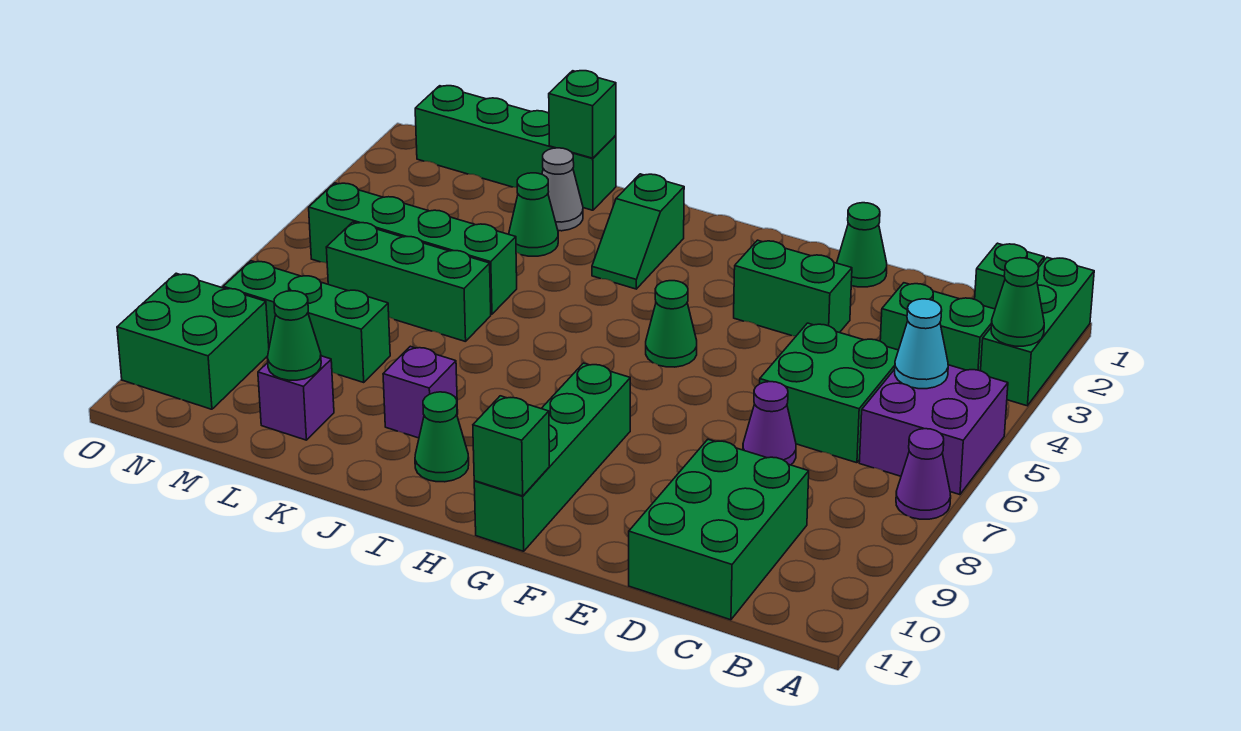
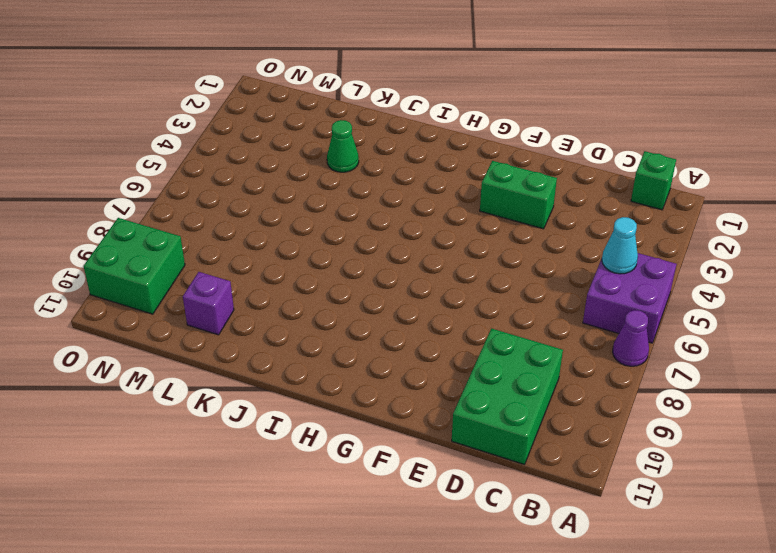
none -> green 1x3 brick [981,258,1094,406]
none -> green 1x2 brick [880,283,995,371]
none -> green 2x2 brick [760,323,898,463]

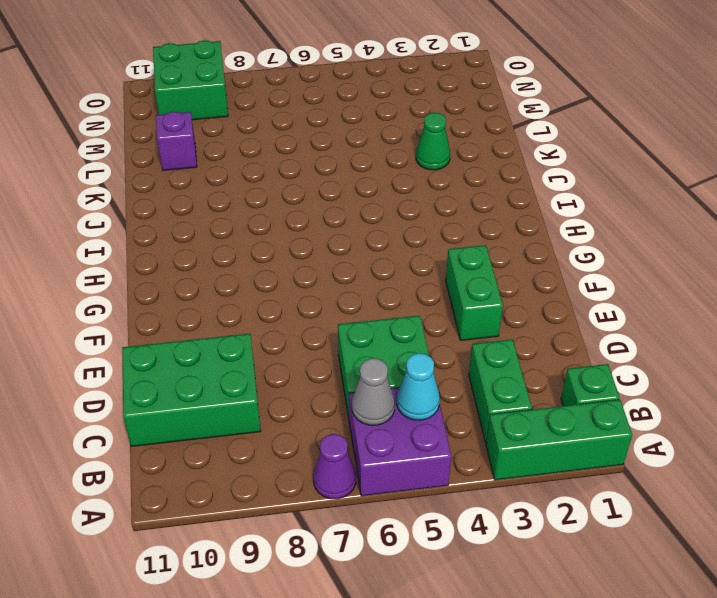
grey 1x1 cone [352,358,395,425] -> grey 1x1 cone moved to [542,148,583,231]
none -> purple 1x1 cone [743,382,796,465]
none -> green 1x1 cone [837,203,887,287]
none -> green 1x1 cone [646,281,697,367]

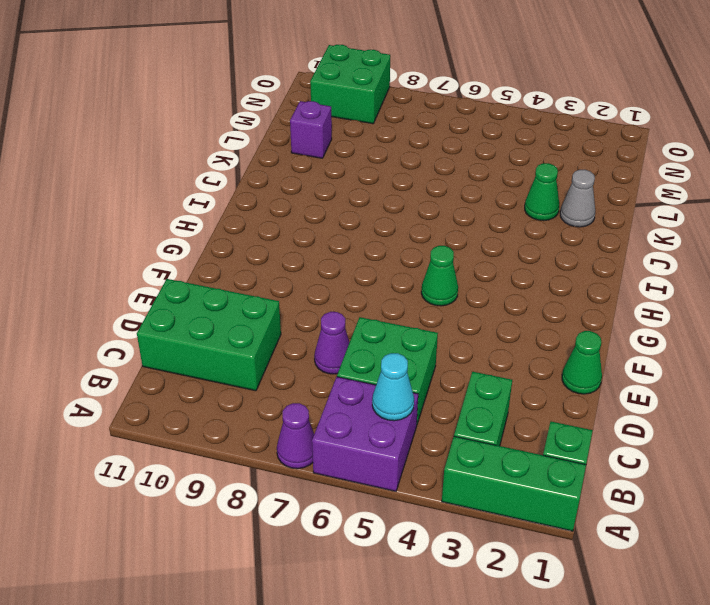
none -> green 1x2 brick [734,240,852,336]
none -> green 1x4 brick [474,363,630,551]
none -> green 1x2 slope [592,174,684,289]

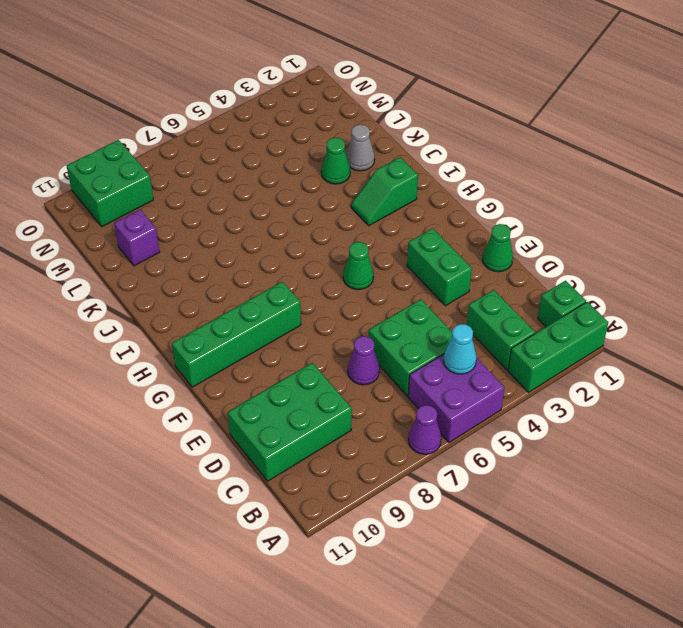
none -> green 1x1 cone [415,392,469,482]
none -> purple 1x1 brick [383,346,458,438]
none -> green 1x4 brick [415,86,616,210]

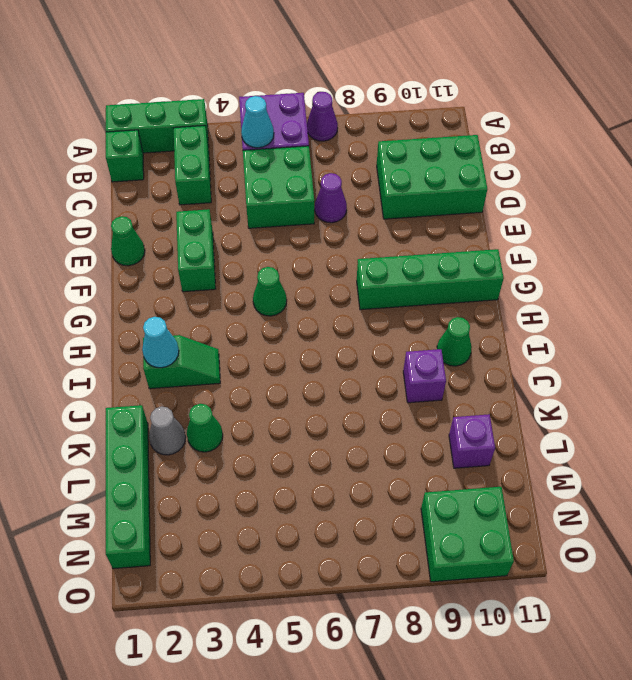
cyan 1x1 cone [142,317,179,368] -> none
none -> green 1x4 brick [309,183,517,314]
none -> green 1x3 brick [326,222,491,342]
none -> green 1x3 brick [223,261,390,382]

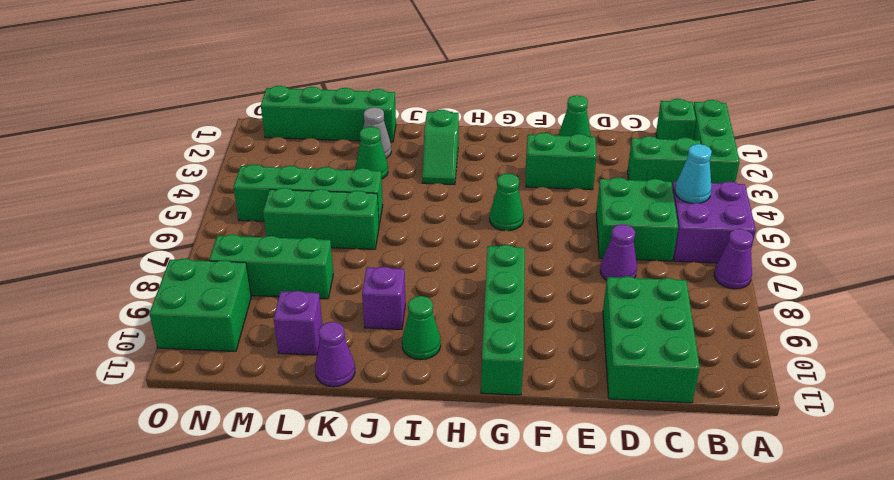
purple 1x1 cone [315,322,355,387] -> none
none -> green 1x1 cone [991,258,1044,346]
none -> green 1x1 brick [473,396,550,496]
none -> green 1x1 brick [549,71,616,158]

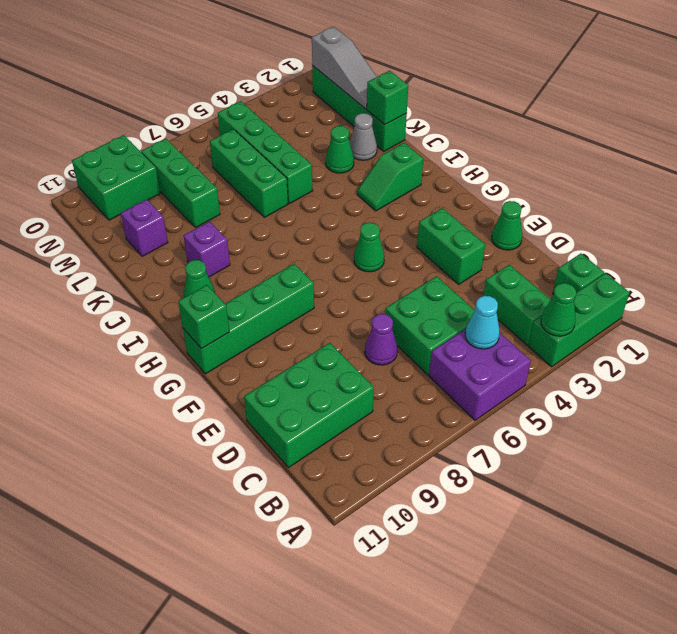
grey 1x3 slope [312,27,377,109] -> none
none -> purple 1x1 cone [896,429,951,519]
none -> green 1x1 cone [268,291,321,380]

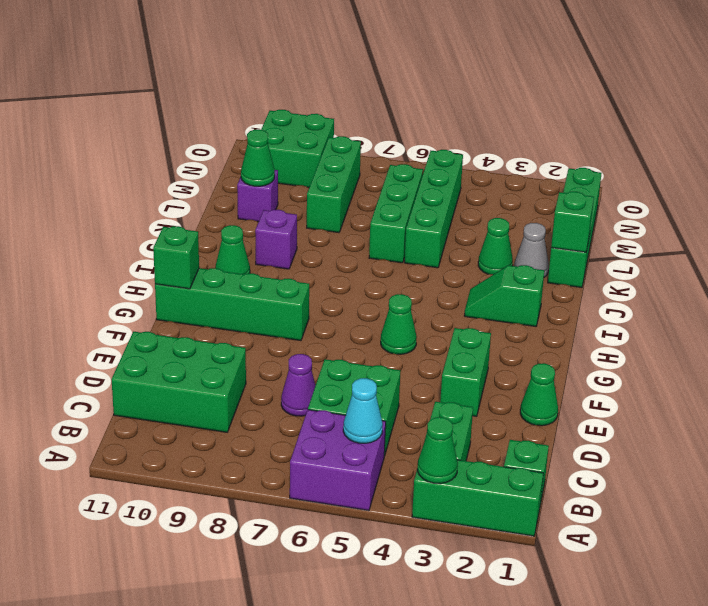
none -> purple 1x1 cone [896,429,951,519]

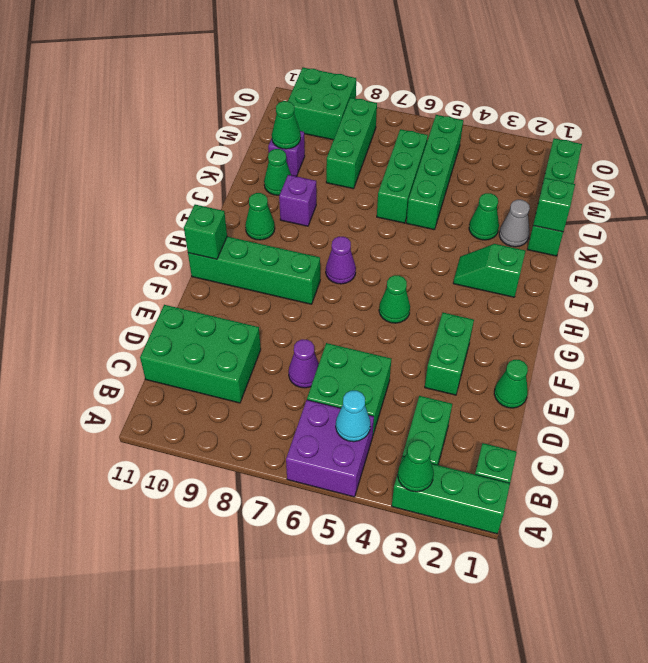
purple 1x1 cone [326,237,356,284] -> purple 1x1 cone moved to [896,429,951,519]
green 1x1 cone [264,149,291,195] -> none

